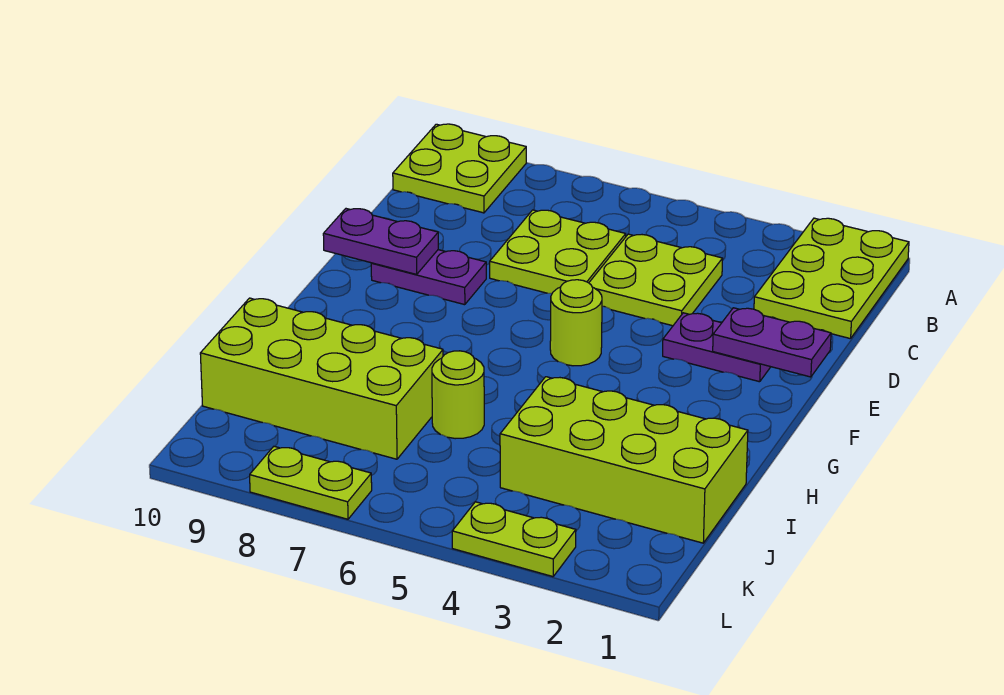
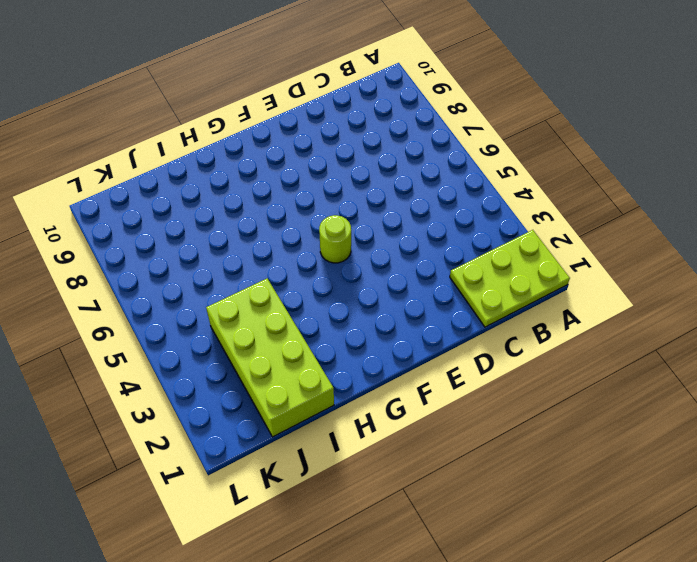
none -> lime 2x2 plate [393,124,526,213]
none -> lime 2x2 plate [589,234,723,326]
none -> lime 2x2 plate [490,210,626,293]

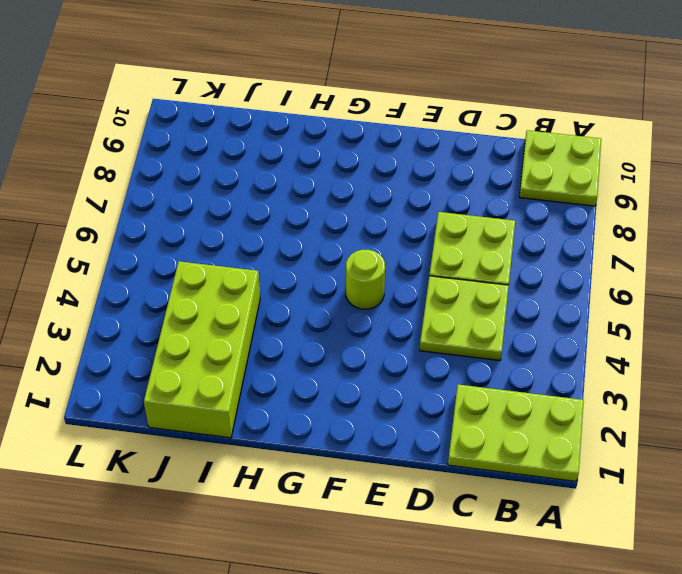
none -> purple 1x2 plate [663,313,770,382]
none -> purple 1x2 plate [371,250,486,305]
none -> lime 1x1 round brick [432,351,484,439]

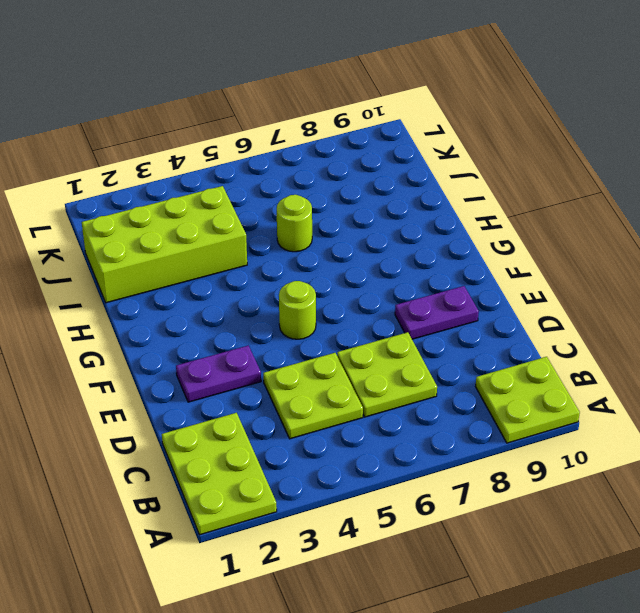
none -> lime 2x4 brick [200,298,443,459]
none -> lime 1x2 plate [452,502,576,577]
none -> lime 1x2 plate [250,446,372,519]

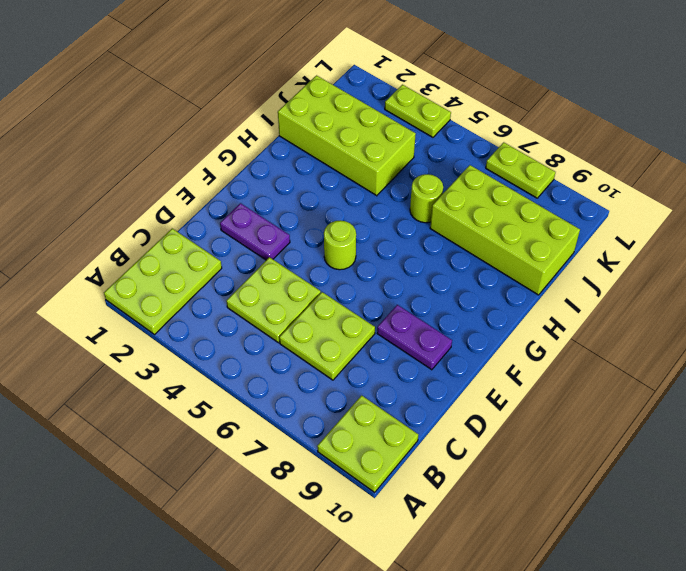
none -> purple 1x2 plate [713,308,831,377]
none -> purple 1x2 plate [323,209,438,274]

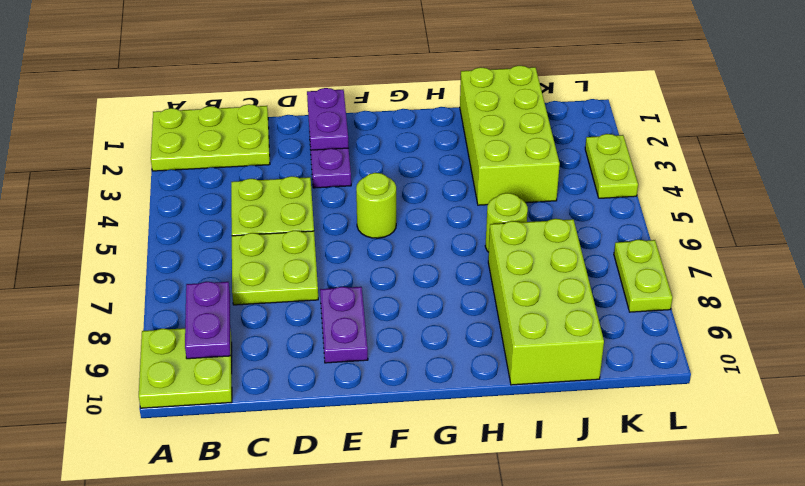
purple 1x2 plate [185,282,230,359] -> purple 1x2 plate moved to [323,209,438,274]

